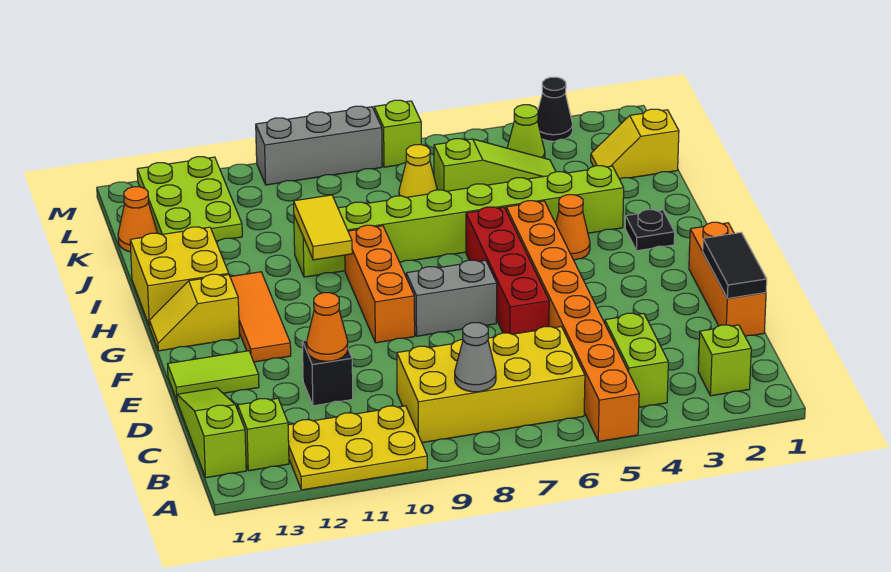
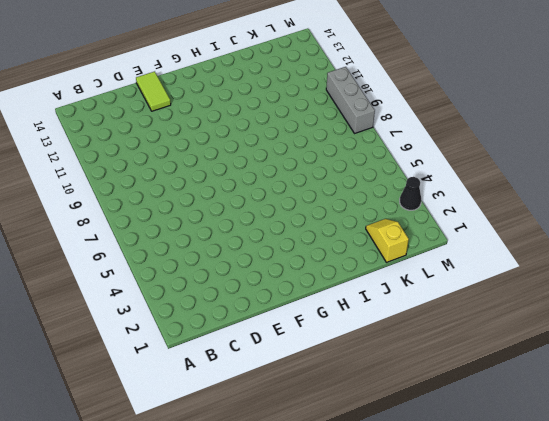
none -> orange 1x8 brick [506,201,639,442]
none -> yellow 2x3 plate [288,406,427,490]
none -> lime 1x1 brick [698,325,751,396]
none -> lime 1x2 brick [605,313,668,407]

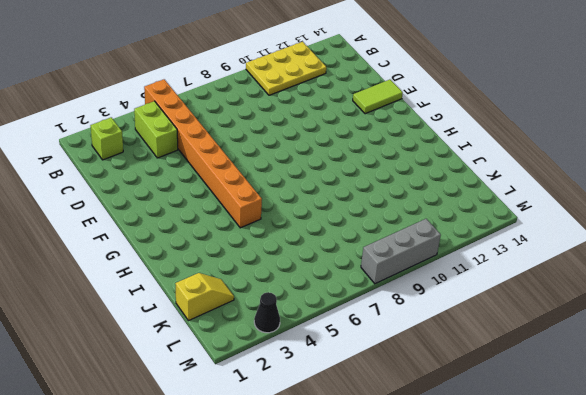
none -> yellow 2x4 brick [397,327,585,443]
none -> lime 1x1 brick [238,398,289,471]
none -> lime 1x3 slope [177,388,246,478]
none -> orange 1x3 brick [689,222,766,336]

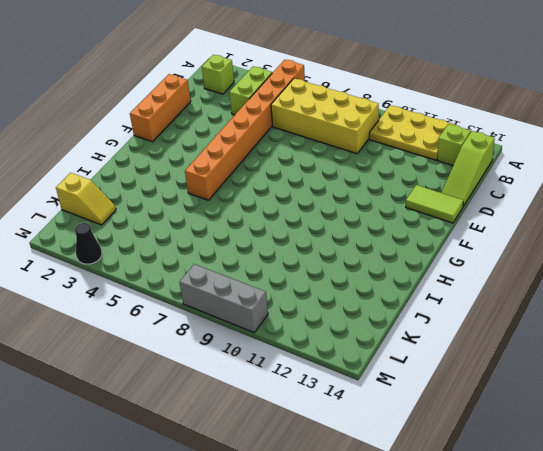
none -> black 1x1 brick [302,340,353,406]
none -> red 1x4 brick [466,207,549,334]
none -> grey 1x2 brick [406,260,497,336]
none -> orange 1x3 brick [345,225,415,343]

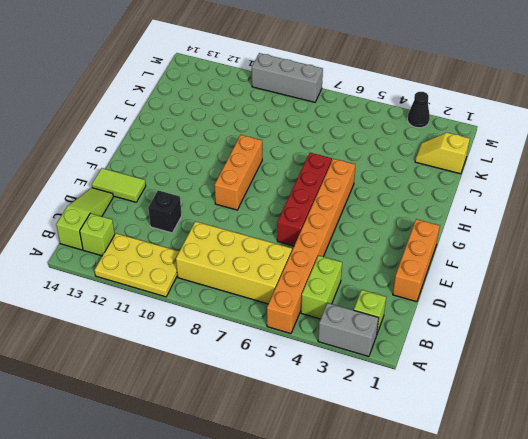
grey 1x2 brick [318,303,379,357] -> grey 1x2 brick moved to [406,260,497,336]
none -> orange 1x3 tile [230,272,291,362]
none -> yellow 1x2 slope [150,274,239,351]
none -> black 1x1 plate [625,210,675,251]
none -> orange 1x1 cone [556,195,590,260]

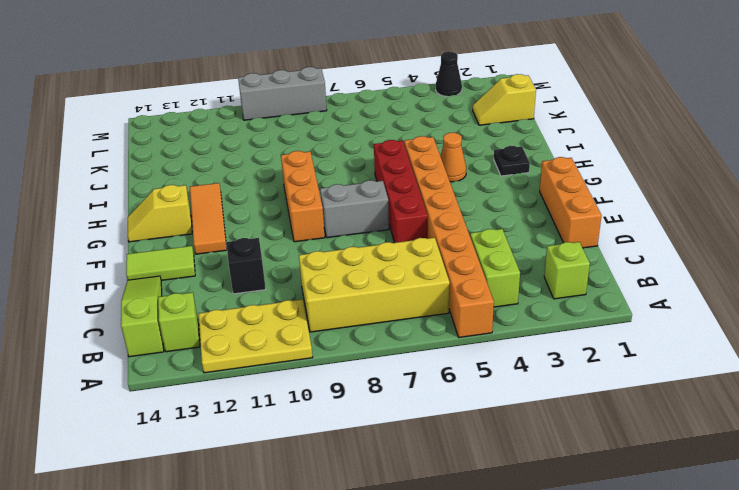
none -> yellow 2x2 brick [130,227,229,326]
none -> lime 1x8 brick [294,166,624,277]
none -> lime 1x3 slope [434,139,556,191]
none -> yellow 1x1 cone [399,145,437,197]

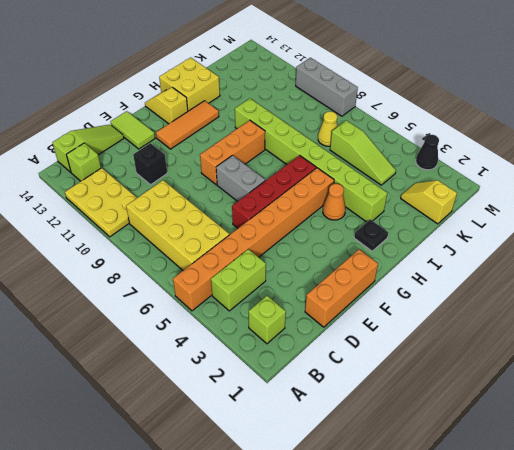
none -> lime 2x3 plate [137,157,242,241]
none -> orange 1x1 cone [118,187,157,252]
none -> lime 1x1 cone [507,105,545,158]
none -> lime 1x1 brick [374,100,421,167]

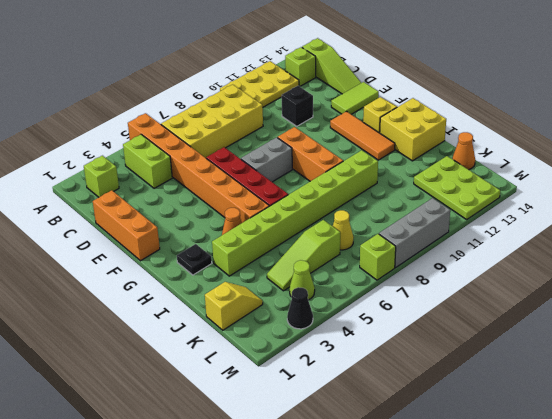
none -> grey 1x1 cone [455,323,496,392]
none -> black 1x2 tile [703,232,767,298]
none -> orange 1x1 cone [307,293,348,361]
none -> yellow 1x2 tile [294,195,352,260]

